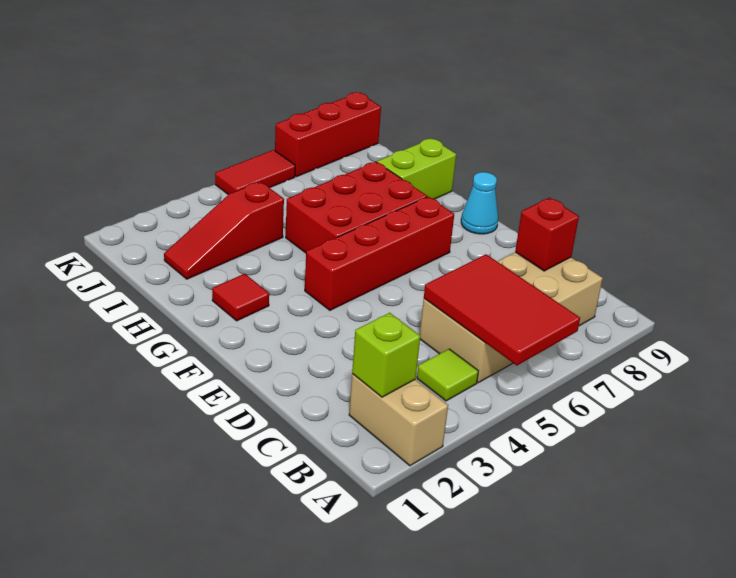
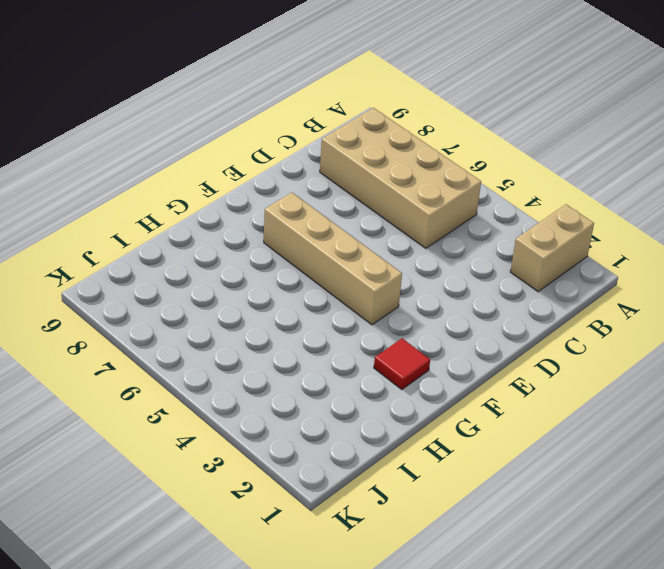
tan 1x4 brick [264,192,402,325] -> red 1x4 brick [305,197,454,310]
none -> lime 1x1 tile [417,349,478,401]
none -> cyan 1x1 cone [461,172,498,234]
none -> red 2x3 brick [286,162,427,253]

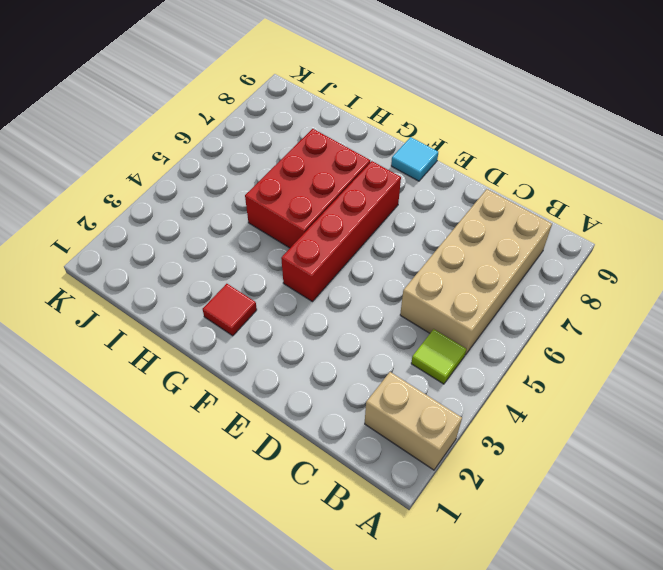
cyan 1x1 tile [391,137,438,181] -> cyan 1x1 cone [461,172,498,234]
none -> lime 1x2 brick [377,138,456,199]
none -> red 1x3 slope [164,182,284,279]
none -> red 1x2 tile [215,150,295,195]

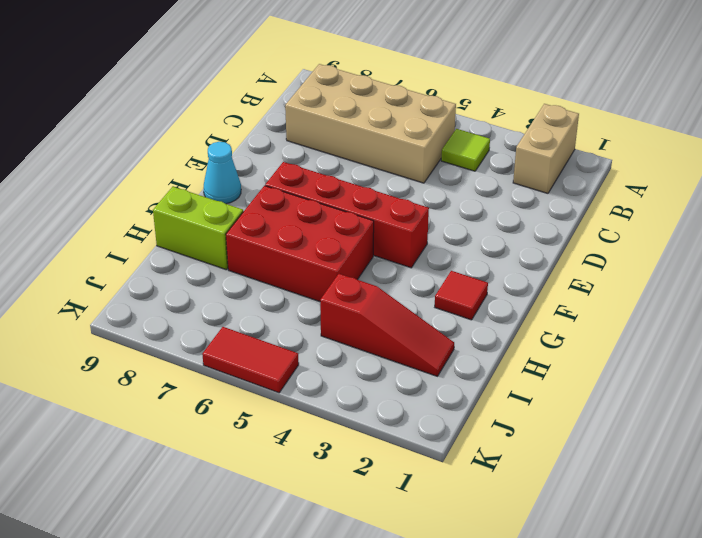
none -> red 1x3 brick [275,92,381,177]
none -> red 2x3 tile [424,254,580,365]
none -> lime 1x1 brick [352,313,420,397]

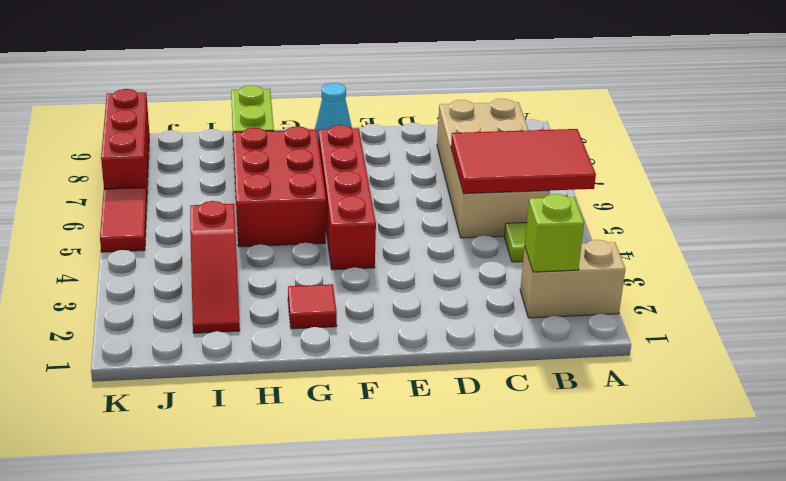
none -> red 1x1 brick [515,198,579,271]

